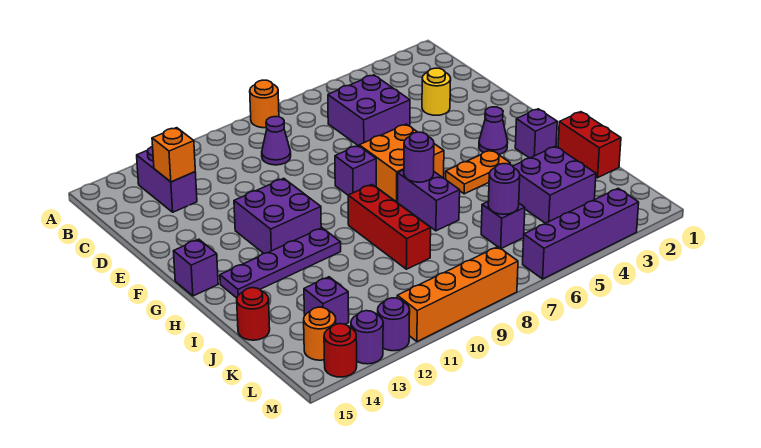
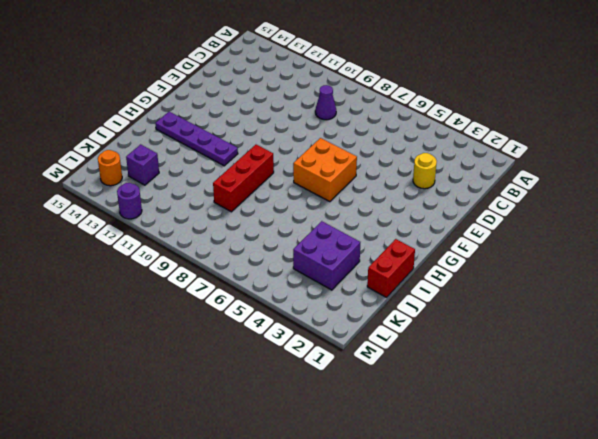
none -> orange 1x1 round brick [250,80,279,128]
none -> purple 1x2 brick [137,147,197,212]
none -> purple 2x2 brick [328,75,410,146]

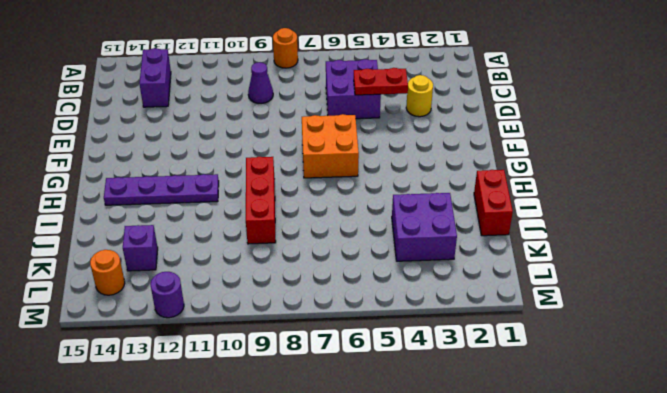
red 1x2 plate [354,68,408,95] -> none
none -> purple 1x1 brick [335,146,376,195]
none -> purple 2x2 brick [234,178,321,253]
none -> purple 1x1 cone [479,107,508,155]

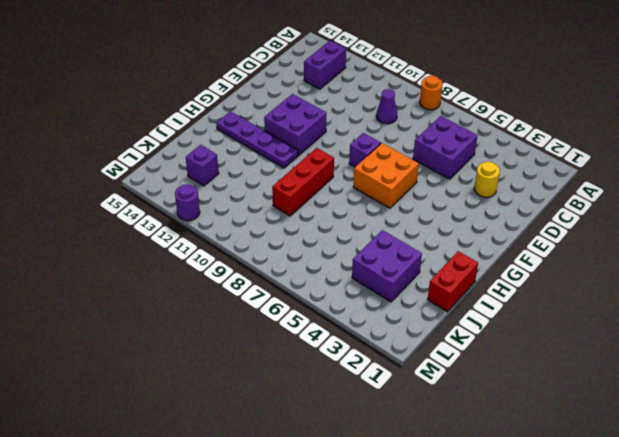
none -> purple 1x1 cone [479,107,508,155]
none -> purple 1x1 brick [174,239,218,296]
none -> purple 1x1 brick [515,109,557,158]

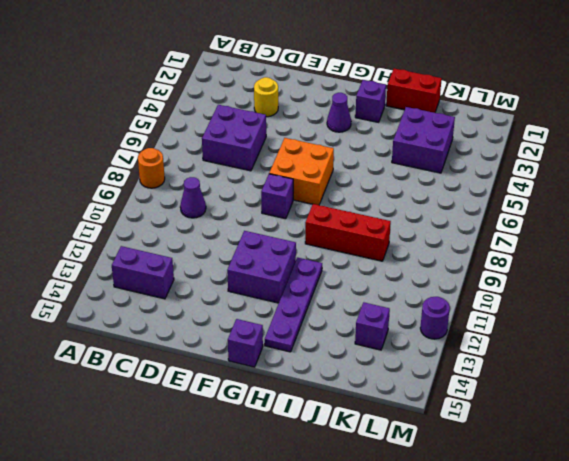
none -> orange 1x2 plate [446,150,510,194]
none -> purple 1x2 brick [398,170,460,231]
none -> red 1x1 round brick [237,288,270,340]

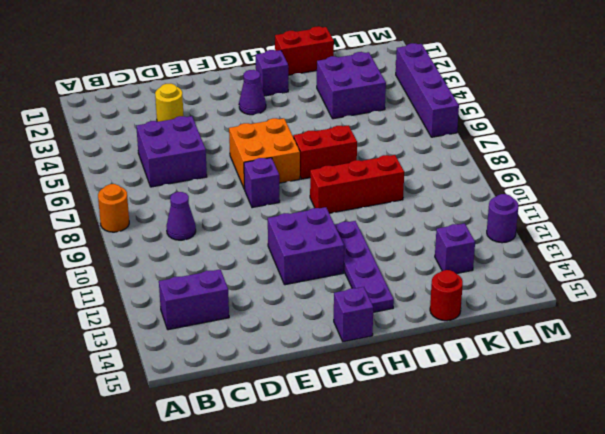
red 1x2 brick [294,125,357,179] -> purple 1x2 brick [398,170,460,231]
none -> orange 1x2 plate [446,150,510,194]
none -> purple 1x1 brick [481,201,525,249]
none -> orange 1x1 round brick [304,307,336,360]

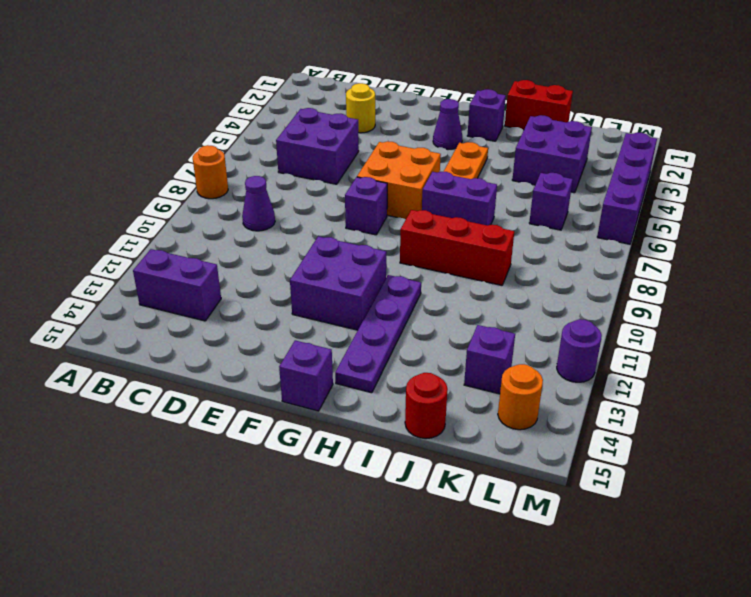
none -> orange 1x4 brick [397,247,518,342]
none -> purple 1x1 round brick [351,311,383,364]
none -> red 1x1 round brick [324,324,357,377]

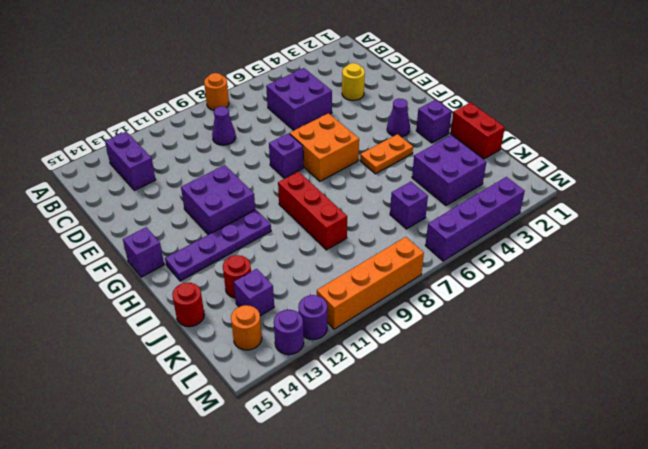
red 1x1 round brick [223,255,251,298] -> red 1x1 round brick moved to [324,324,357,377]
none -> purple 1x2 brick [398,170,460,231]
none -> orange 1x1 brick [152,128,195,182]
none -> purple 1x1 round brick [404,132,434,182]

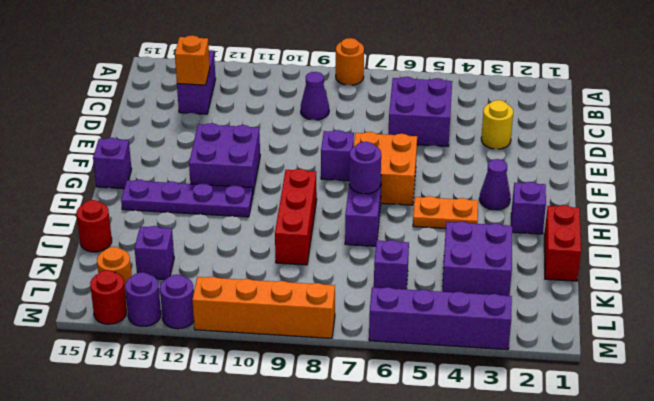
none -> purple 1x1 round brick [488,164,520,214]

